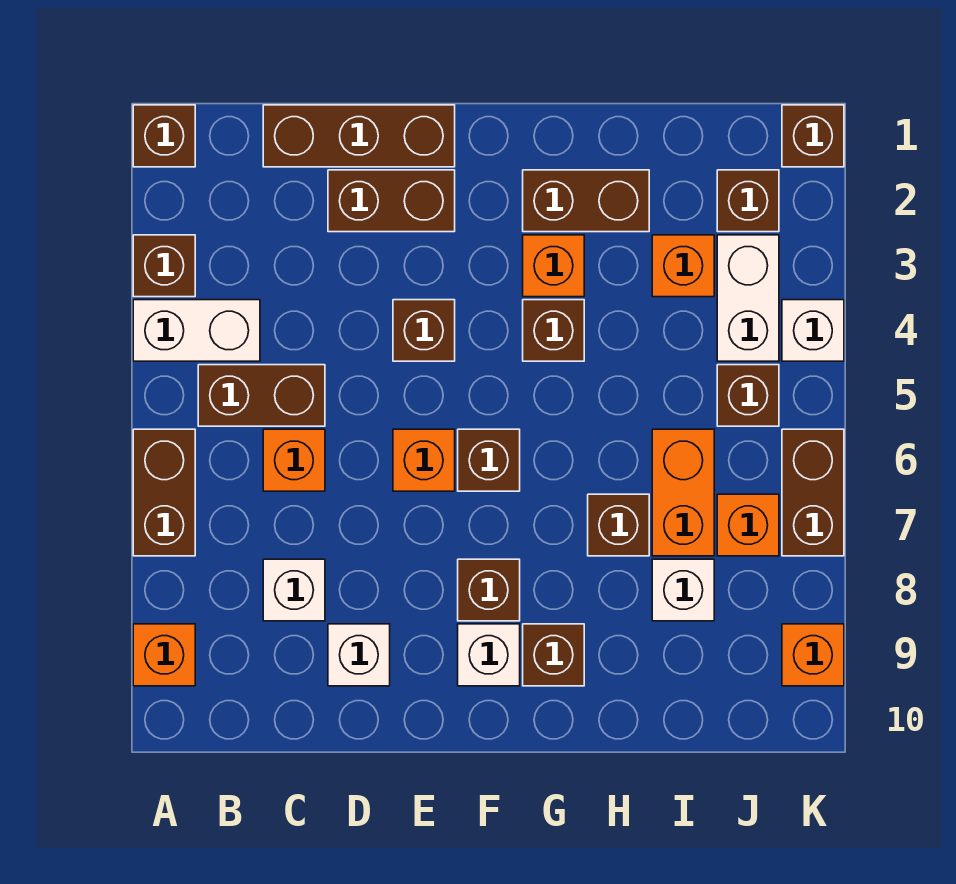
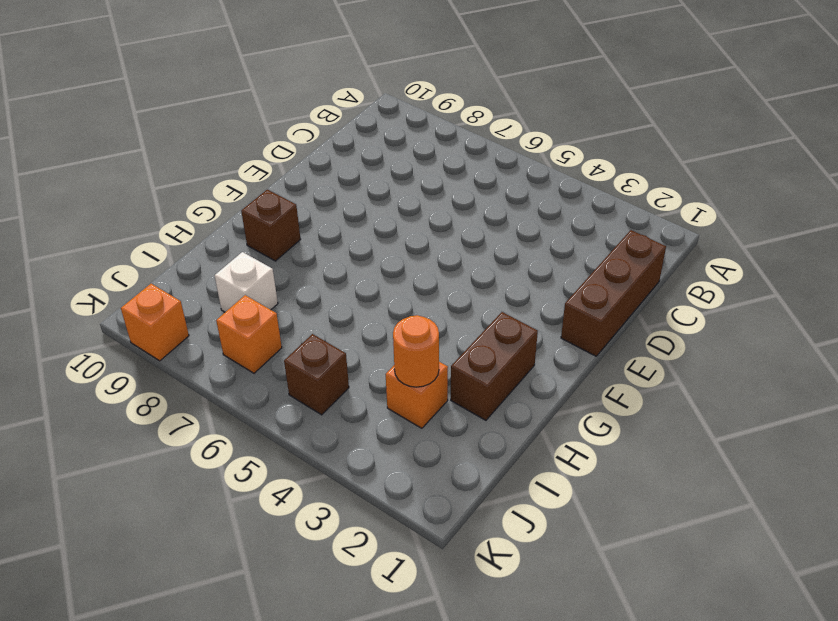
orange 1x1 round brick [393,315,439,387] -> none
none -> brown 1x1 brick [133,105,195,167]
none -> brown 1x1 brick [133,235,195,297]
none -> white 1x2 brick [133,300,260,361]
none -> brown 1x2 brick [133,429,195,556]

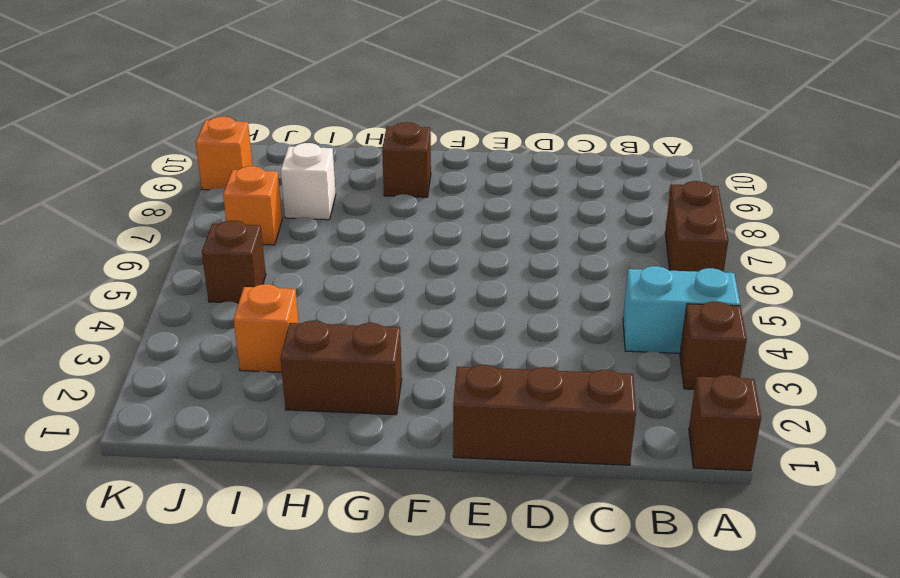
cyan 1x2 brick [623,266,740,353] -> white 1x2 brick [133,300,260,361]
none -> orange 1x1 brick [133,624,195,686]
none -> brown 1x2 brick [198,365,325,426]
none -> orange 1x1 brick [263,429,325,491]
none -> white 1x1 brick [263,559,325,621]

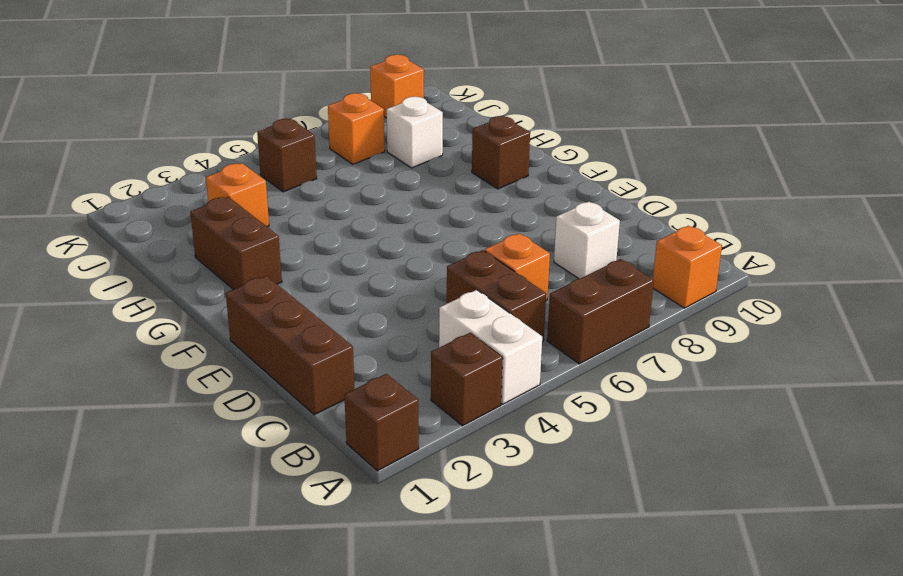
none -> brown 1x2 brick [328,170,455,232]
none -> white 1x1 brick [328,624,390,686]
none -> brown 1x1 brick [393,300,455,361]
none -> orange 1x1 brick [393,429,455,491]

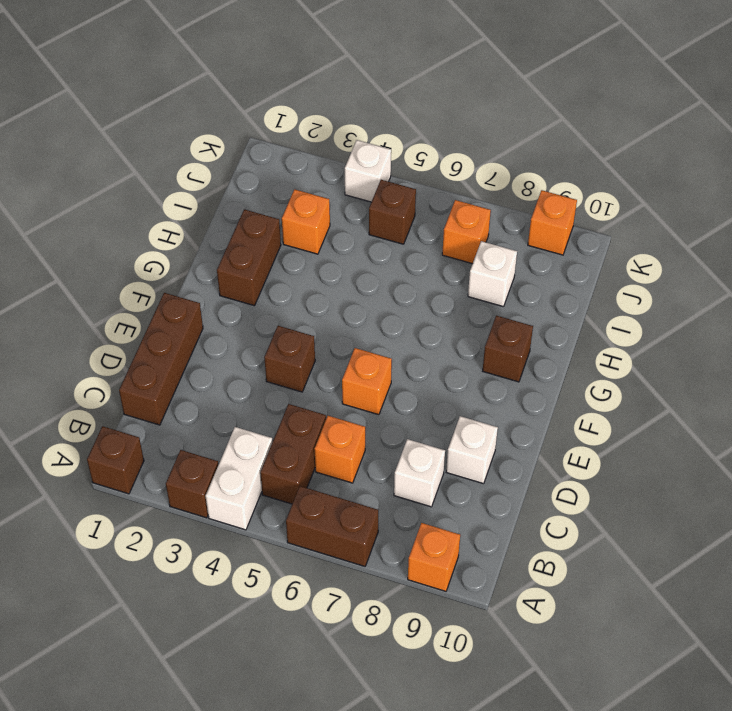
none -> brown 1x2 brick [328,170,455,232]
none -> brown 1x1 brick [458,429,520,491]
none -> brown 1x1 brick [458,559,520,621]
none -> white 1x1 brick [458,624,520,686]

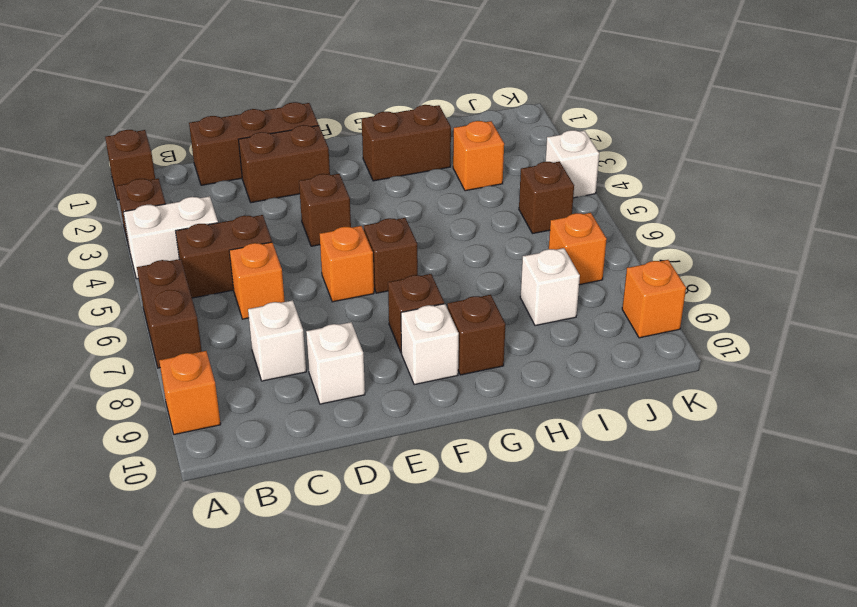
none -> orange 1x1 brick [523,235,584,297]
none -> brown 1x1 brick [523,300,584,361]
none -> brown 1x1 brick [588,494,649,556]
none -> orange 1x2 brick [652,429,714,556]

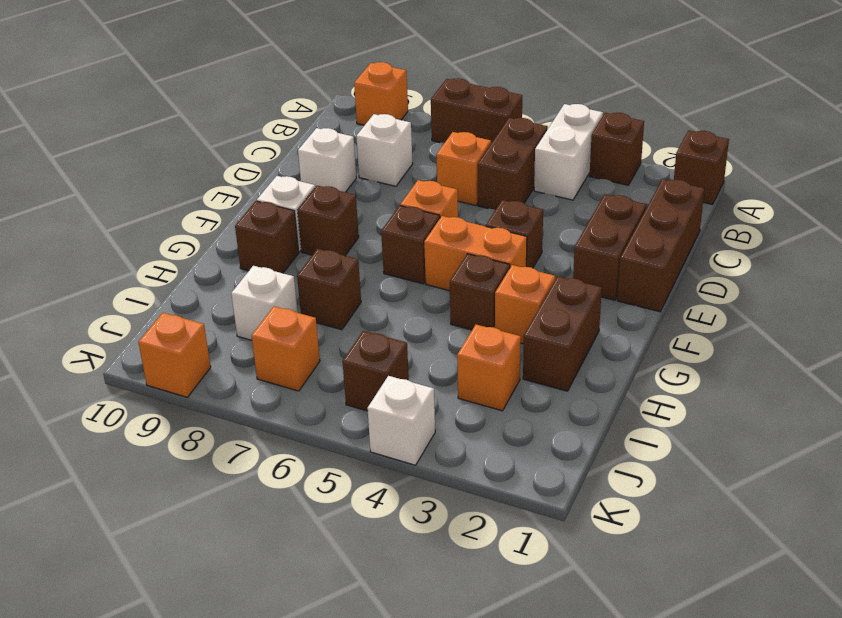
orange 1x2 brick [424,216,527,291] -> orange 1x2 brick moved to [652,429,714,556]
none -> brown 1x1 brick [717,170,779,232]
none -> white 1x2 brick [717,235,779,361]
none -> brown 1x1 brick [782,105,844,167]
none -> brown 1x2 brick [782,429,844,556]

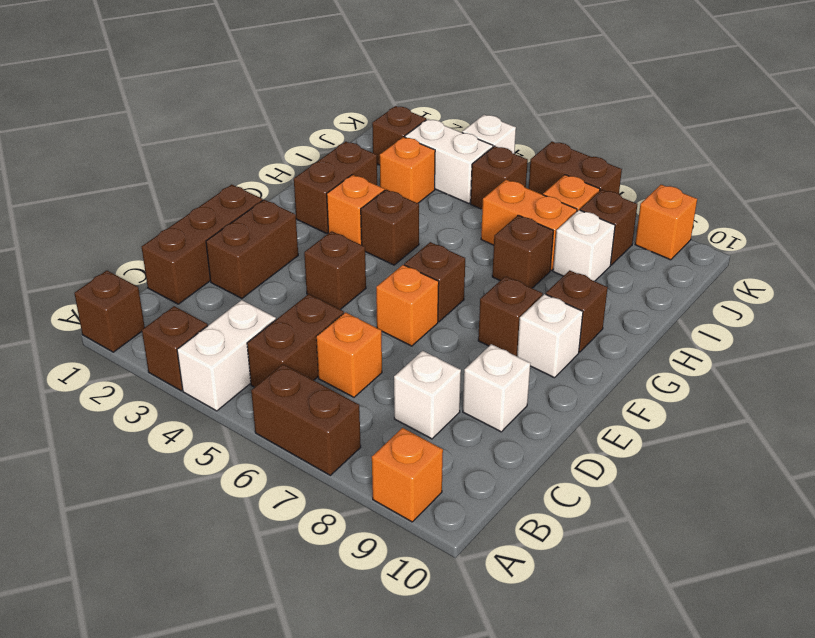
brown 1x1 brick [580,190,637,265] -> brown 1x1 brick moved to [782,105,844,167]

